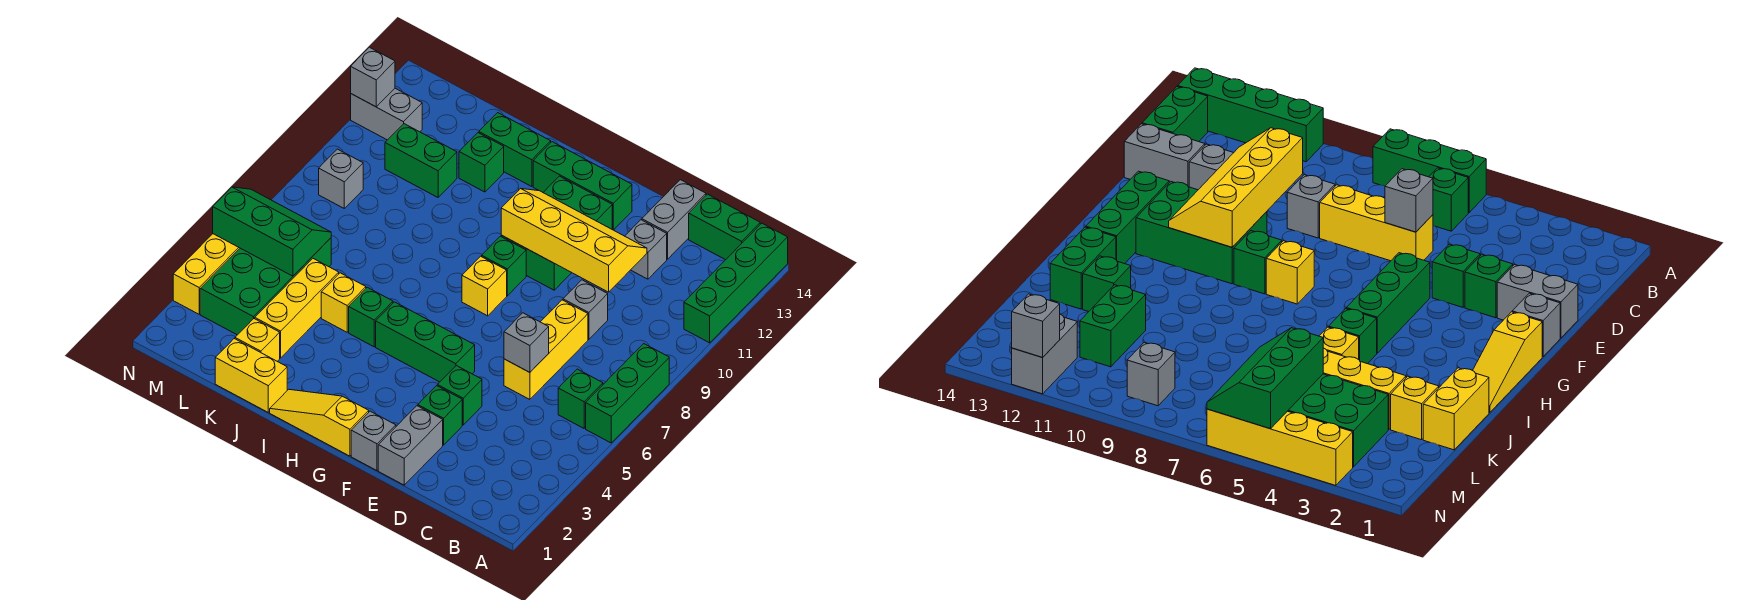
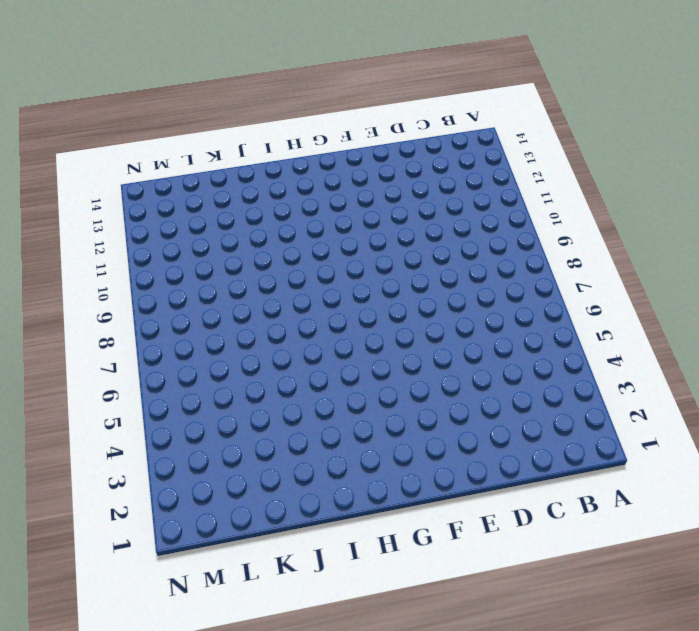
none -> green 1x3 brick [586,344,669,443]
none -> green 1x4 brick [684,223,788,343]
none -> green 1x1 brick [558,369,603,428]
none -> green 1x2 brick [689,194,760,260]

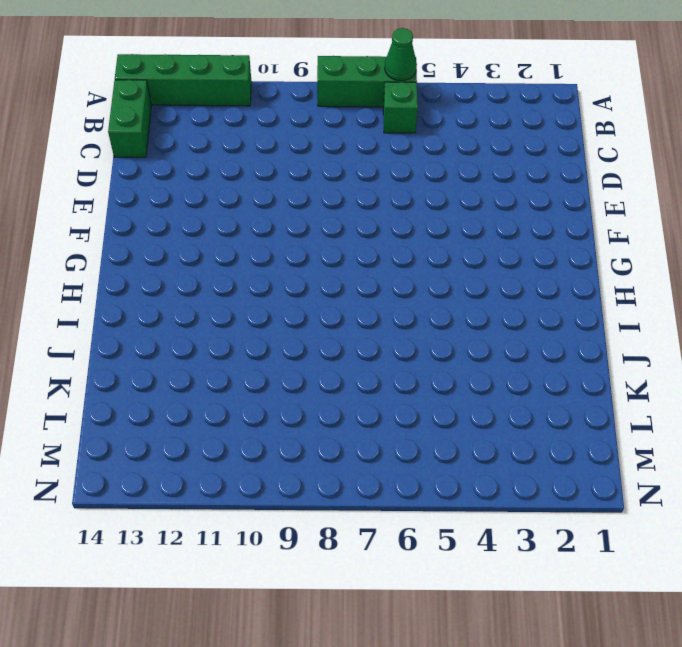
green 1x1 cone [385,28,417,81] -> none
none -> yellow 1x3 brick [504,300,588,399]
none -> grey 1x1 brick [563,280,608,339]
none -> grey 1x1 brick [625,220,667,279]
none -> grey 1x2 brick [642,180,706,259]

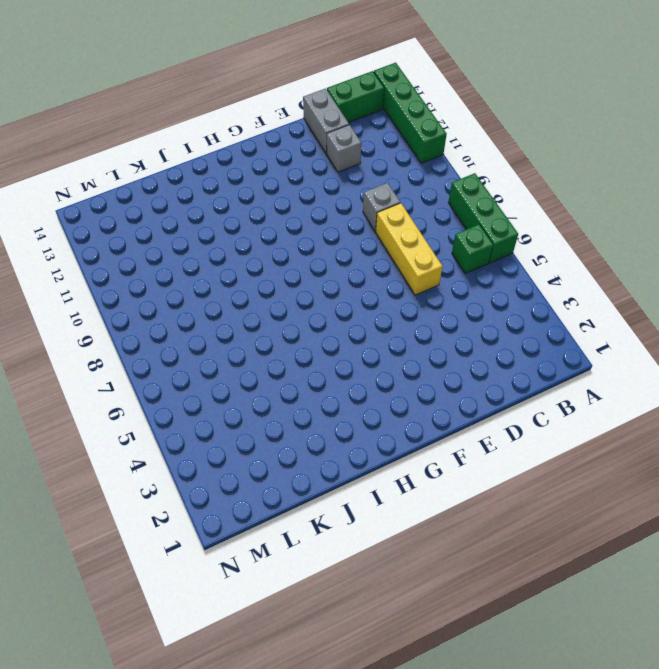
none -> grey 1x2 brick [378,406,443,485]
none -> green 1x1 brick [418,386,462,445]
none -> green 1x1 brick [437,366,482,425]
none -> grey 1x1 brick [351,411,396,471]

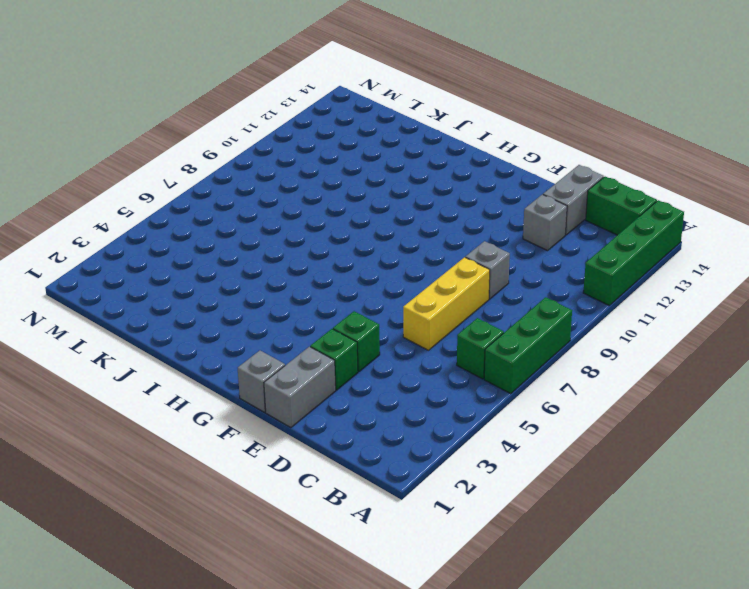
none -> green 1x3 brick [376,302,475,382]
none -> green 2x3 brick [501,176,612,290]
none -> green 1x3 brick [533,142,632,230]
none -> yellow 1x3 slope [270,389,369,456]

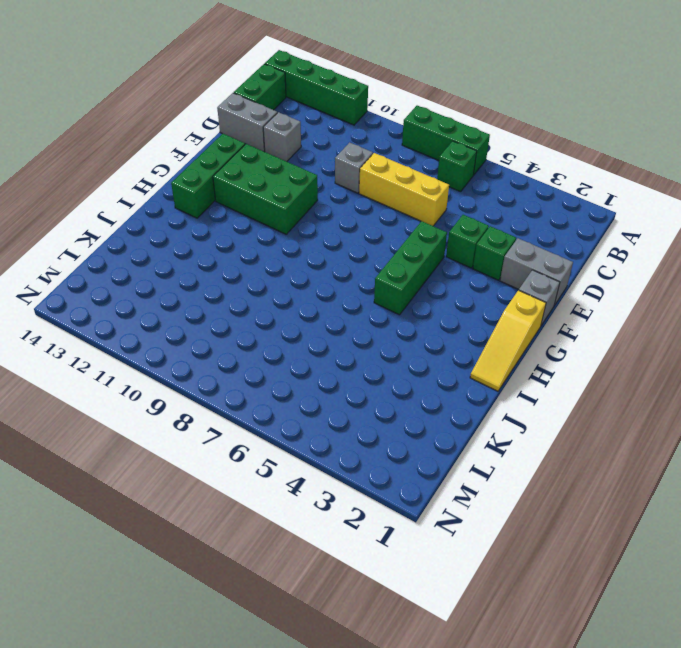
none -> yellow 1x1 brick [462,256,507,316]
none -> green 1x1 brick [482,236,526,296]
none -> green 1x1 brick [349,287,393,347]
none -> green 1x2 brick [479,113,551,187]

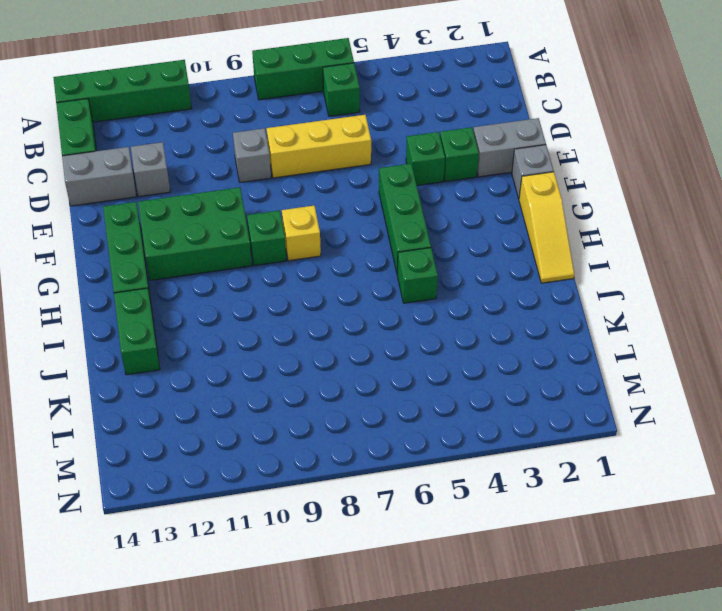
none -> yellow 1x2 brick [215,339,287,412]
none -> yellow 1x1 brick [321,273,366,332]
none -> green 1x1 brick [459,133,504,192]
none -> yellow 1x1 brick [235,319,280,361]

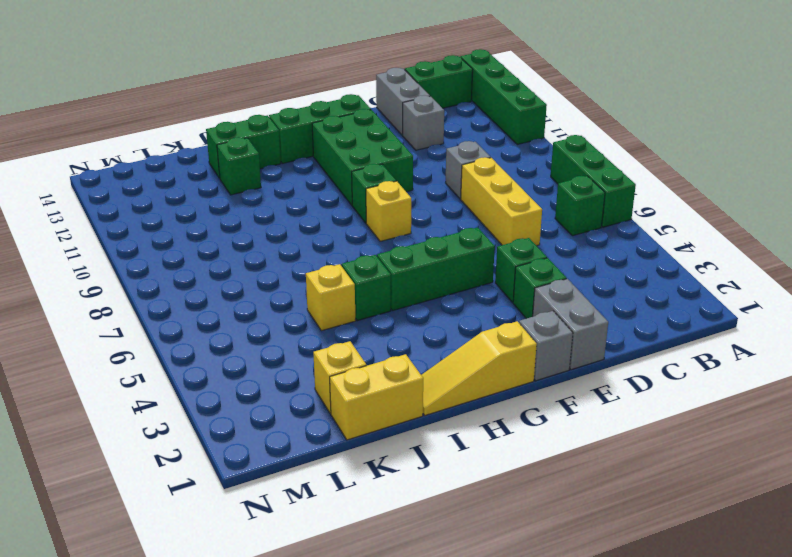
none -> yellow 1x3 brick [255,259,339,358]
none -> green 1x2 brick [385,124,457,197]
none -> green 2x4 brick [200,238,331,335]
none -> grey 1x1 brick [319,149,363,208]

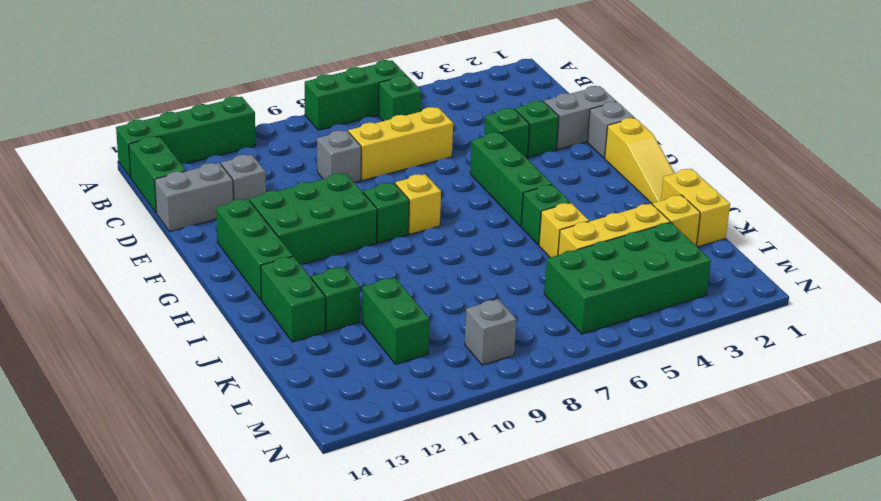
none -> grey 1x2 brick [351,88,422,140]
none -> yellow 1x4 brick [173,234,240,314]
none -> grey 1x1 brick [504,313,549,372]
none -> yellow 2x4 slope [501,189,647,292]

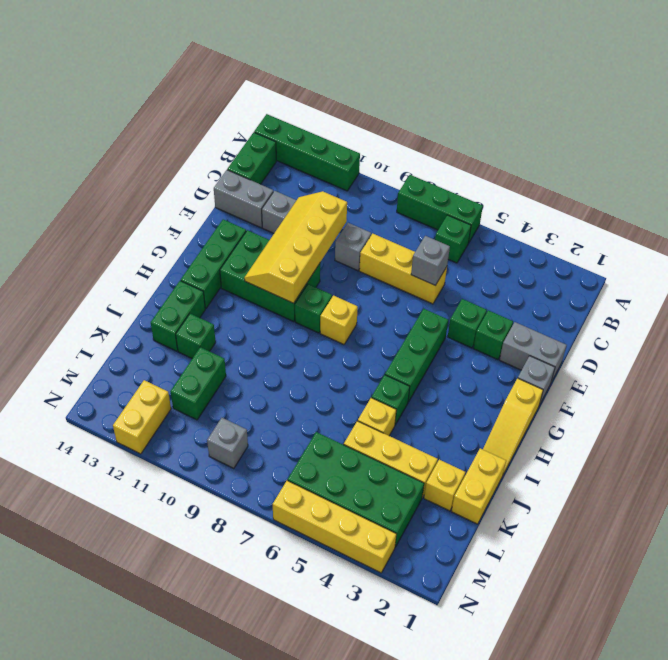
yellow 1x2 brick [113,380,171,454] -> grey 1x2 brick [351,88,422,140]
none -> green 2x3 slope [213,187,331,276]
none -> grey 1x1 brick [351,47,395,107]

